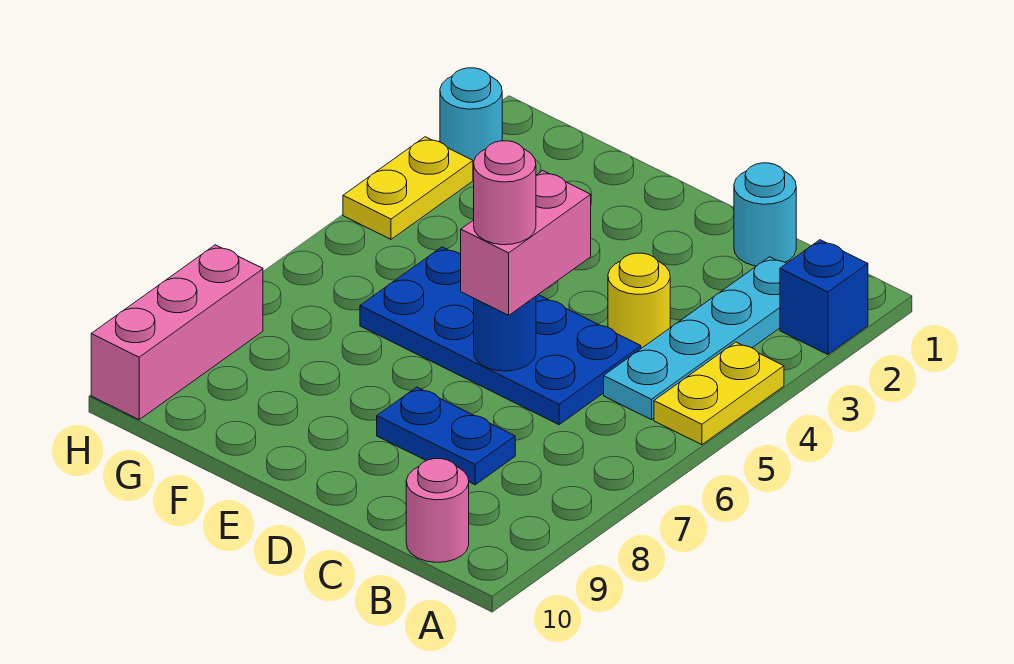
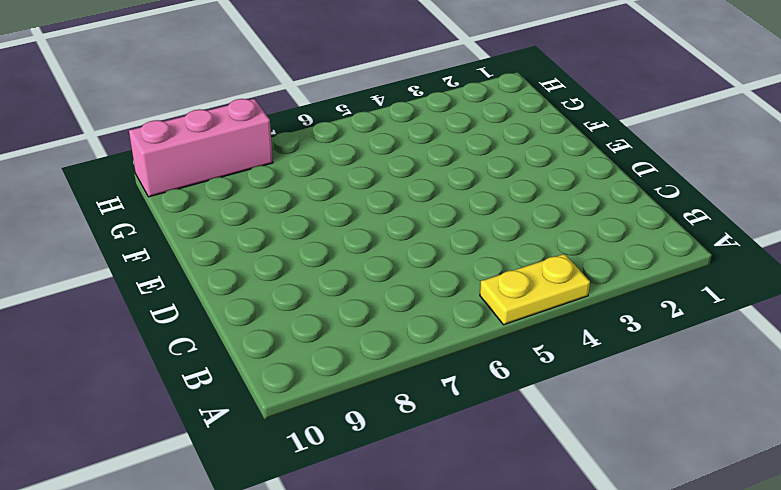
none -> blue 1x1 brick [780,240,868,354]
none -> cyan 1x4 plate [604,257,787,420]
none -> pink 1x1 round brick [406,459,469,562]

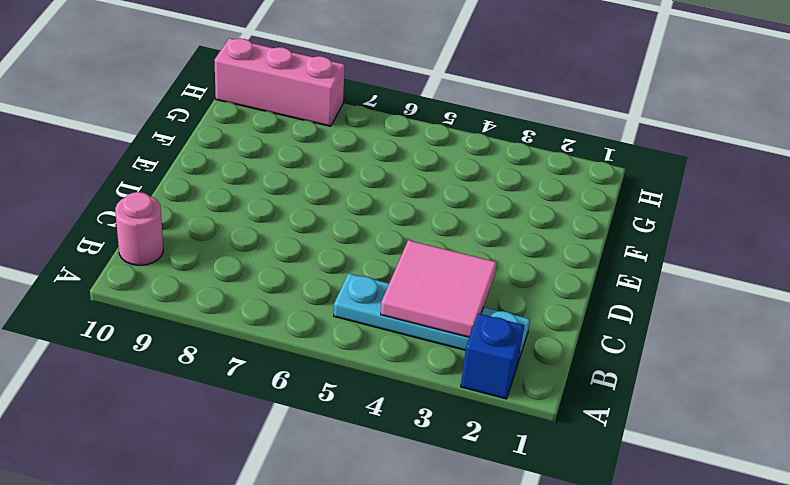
pink 2x2 tile [381,240,497,337] -> none
none -> yellow 1x2 plate [654,342,784,445]
none -> cyan 1x1 round brick [734,163,796,266]
none -> yellow 1x1 round brick [608,253,670,348]

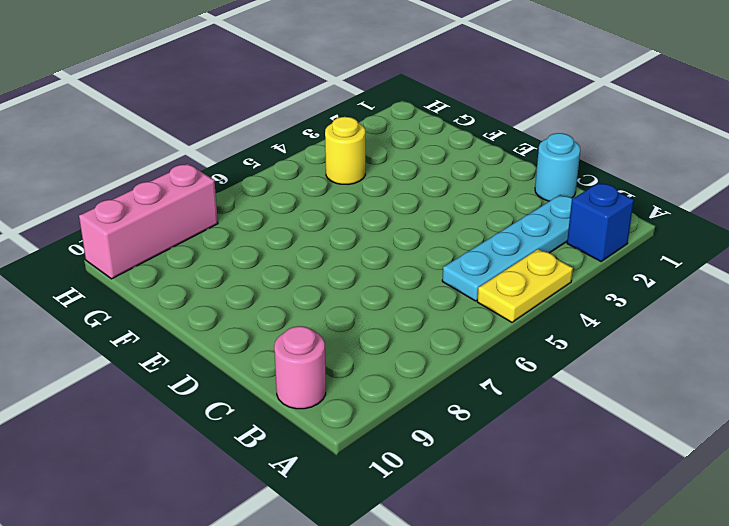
yellow 1x1 round brick [325,117,365,184] -> yellow 1x1 round brick moved to [608,253,670,348]
none -> blue 2x4 plate [360,247,641,425]
none -> blue 1x2 plate [377,387,515,485]
none -> cyan 1x1 round brick [440,68,502,172]

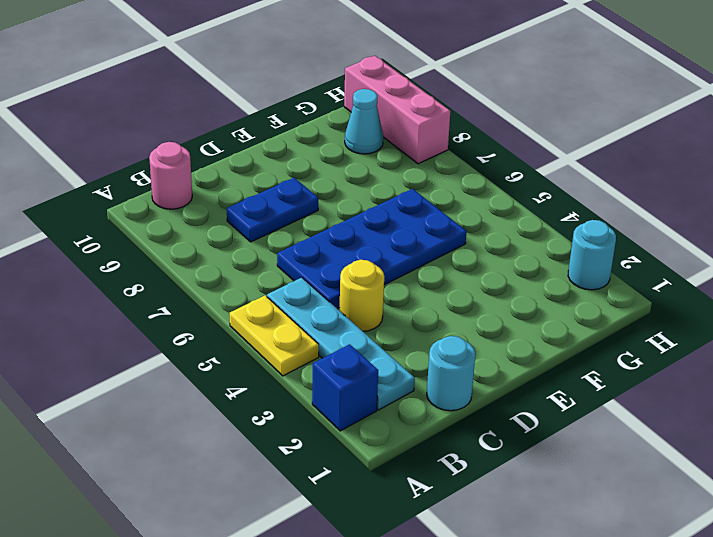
cyan 1x1 cone [345,89,383,154] -> none
none -> yellow 1x2 plate [343,137,473,239]
none -> blue 1x1 round brick [474,296,536,371]
none -> pink 1x2 brick [461,171,591,315]

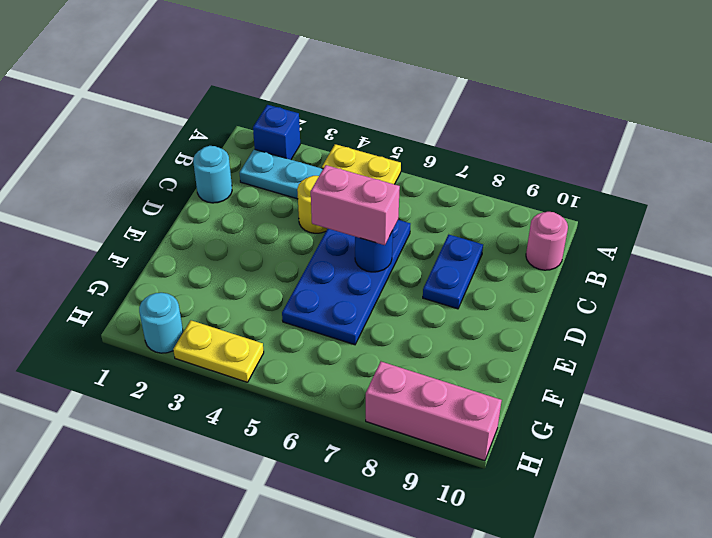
none -> pink 1x1 round brick [474,141,536,245]

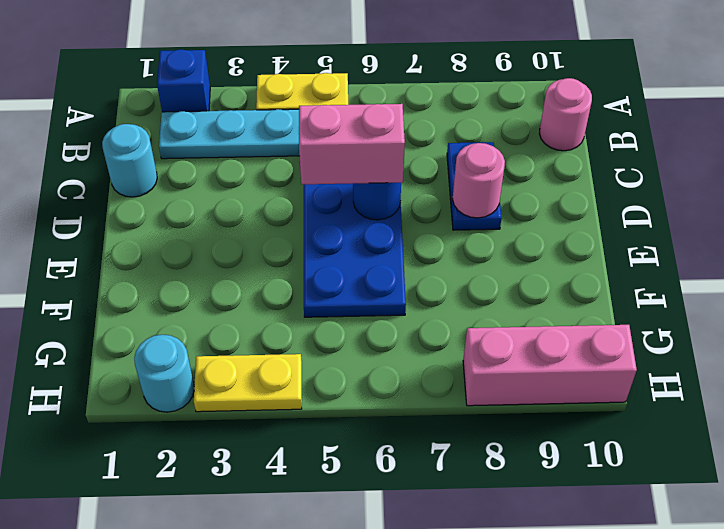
pink 1x1 round brick [453,143,505,218] -> pink 1x1 round brick moved to [474,141,536,245]
none -> yellow 1x1 round brick [608,253,670,348]

